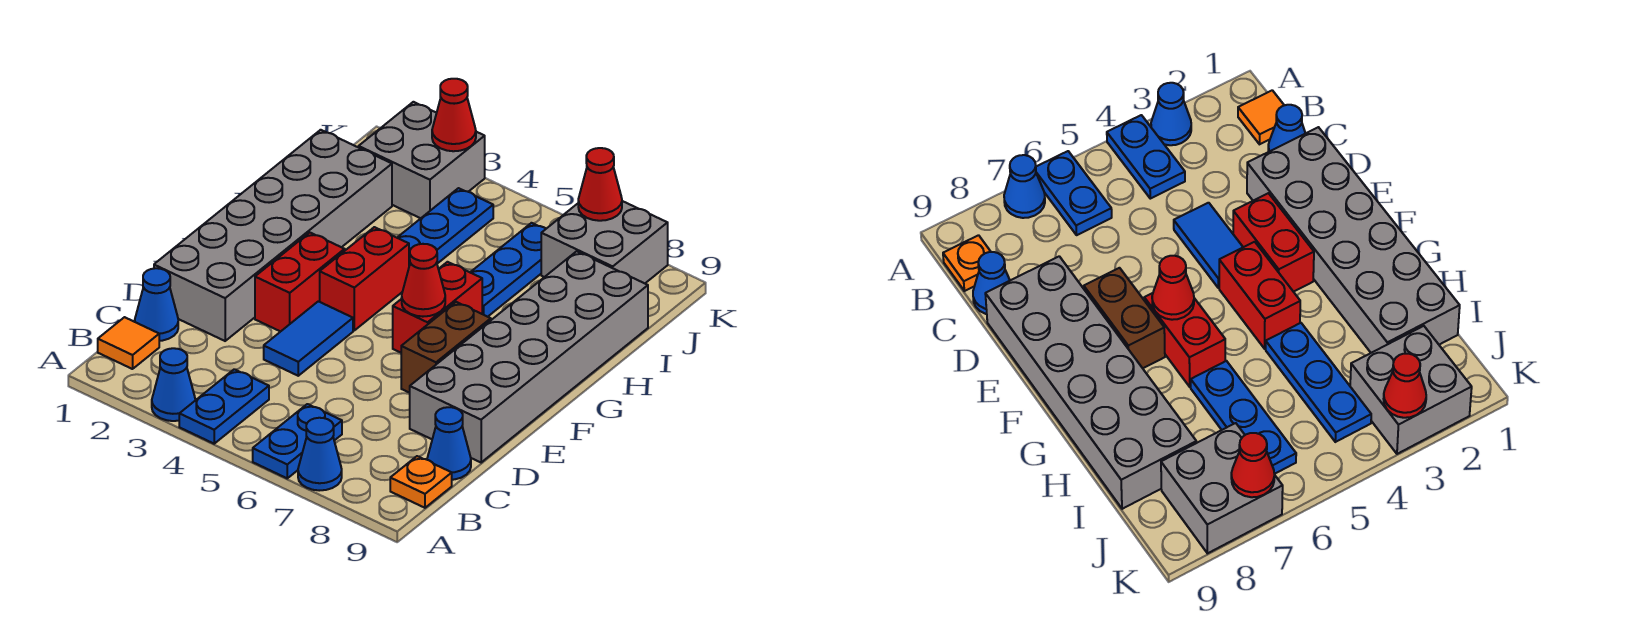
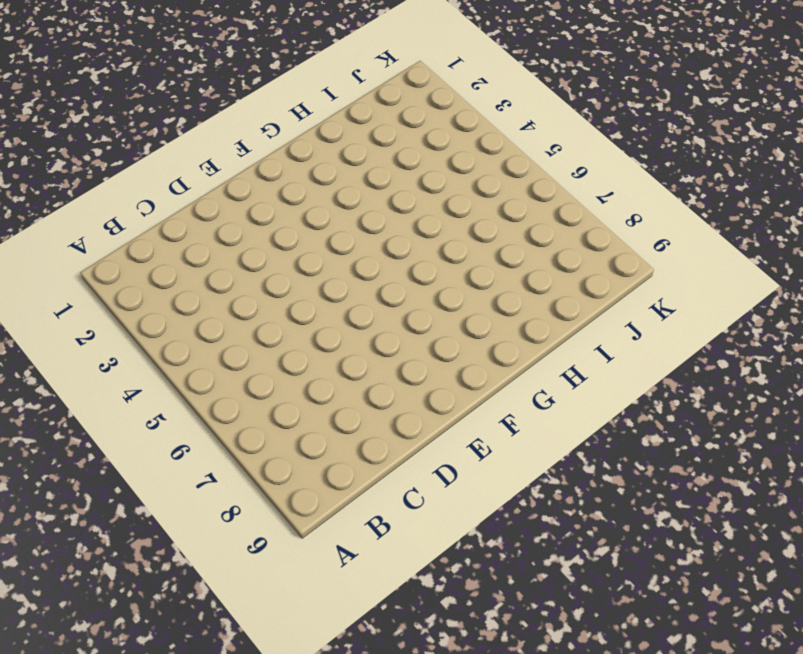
none -> blue 1x1 cone [152,348,195,421]
none -> blue 1x2 plate [179,369,269,444]
none -> blue 1x2 plate [253,404,342,478]

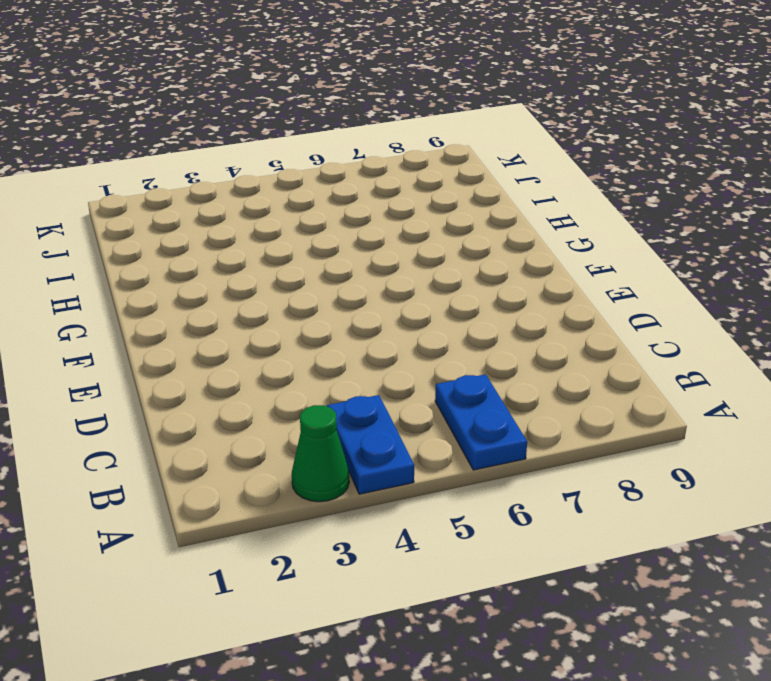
green 1x1 cone [292,405,349,502] -> blue 1x1 cone [152,348,195,421]
none -> blue 1x1 cone [298,418,342,491]
none -> orange 1x1 tile [98,317,159,369]
none -> orange 1x1 plate [390,456,452,508]

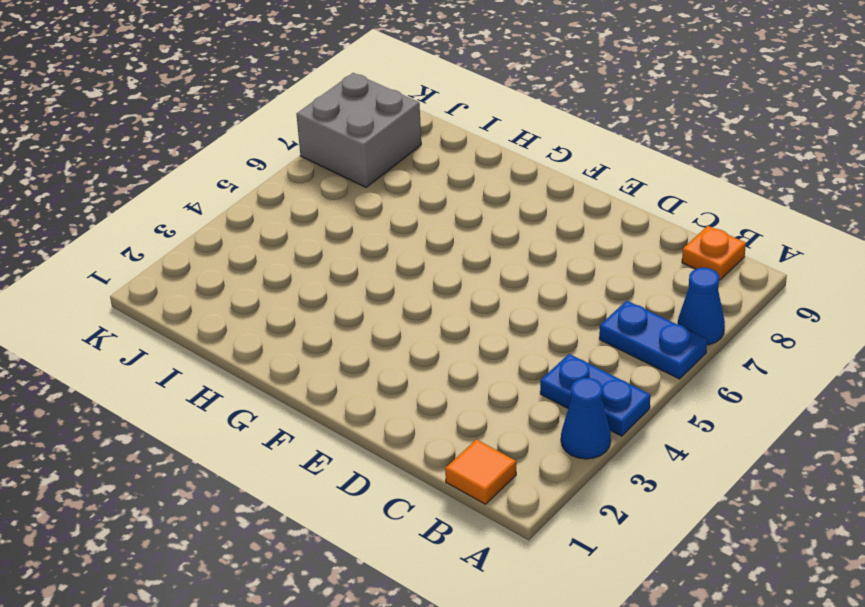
none -> blue 1x1 cone [135,268,178,341]
none -> blue 1x1 cone [427,407,471,480]
none -> grey 2x6 brick [154,130,392,341]

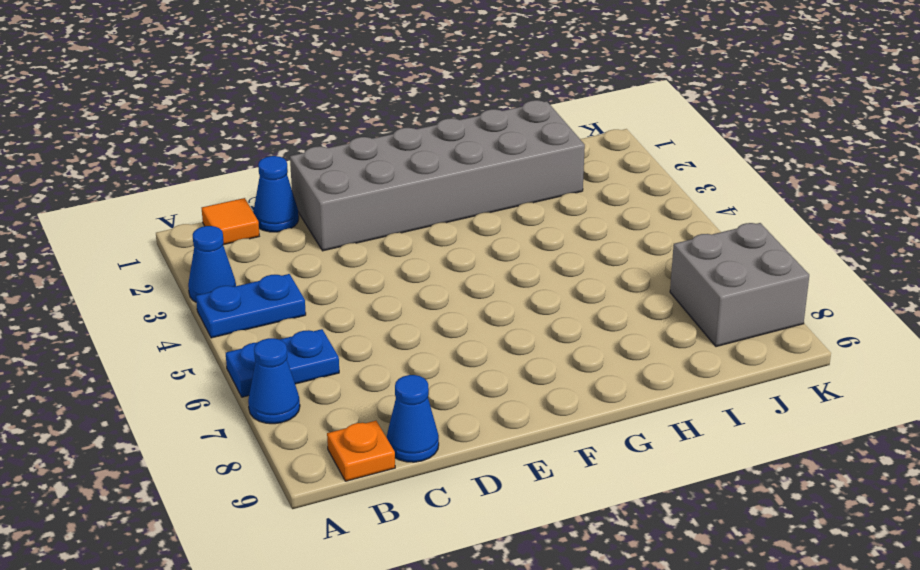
none -> blue 1x2 tile [264,301,353,376]
none -> grey 2x6 brick [410,251,648,462]
none -> red 1x2 brick [255,232,345,332]

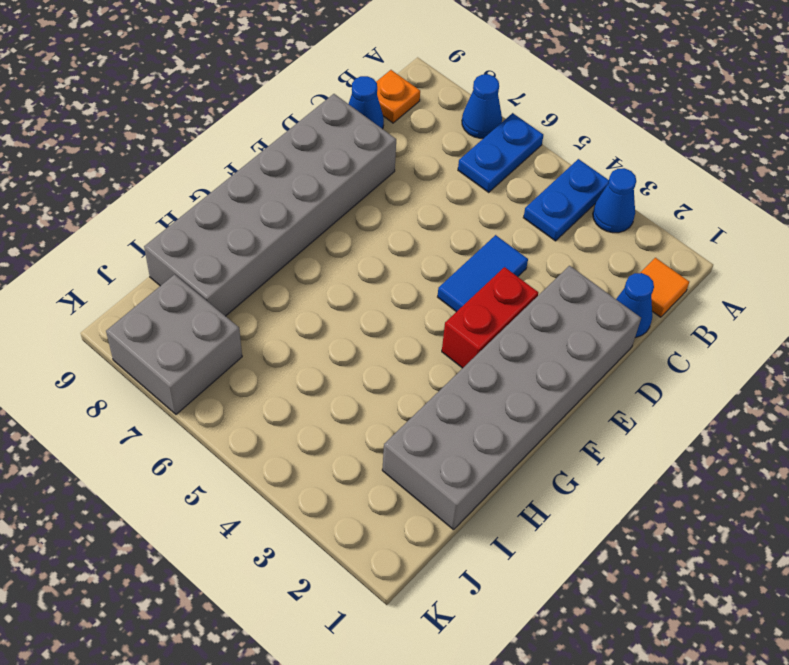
none -> brown 1x2 brick [401,302,491,393]
none -> red 1x2 brick [320,227,409,330]
none -> red 1x2 brick [393,262,482,353]

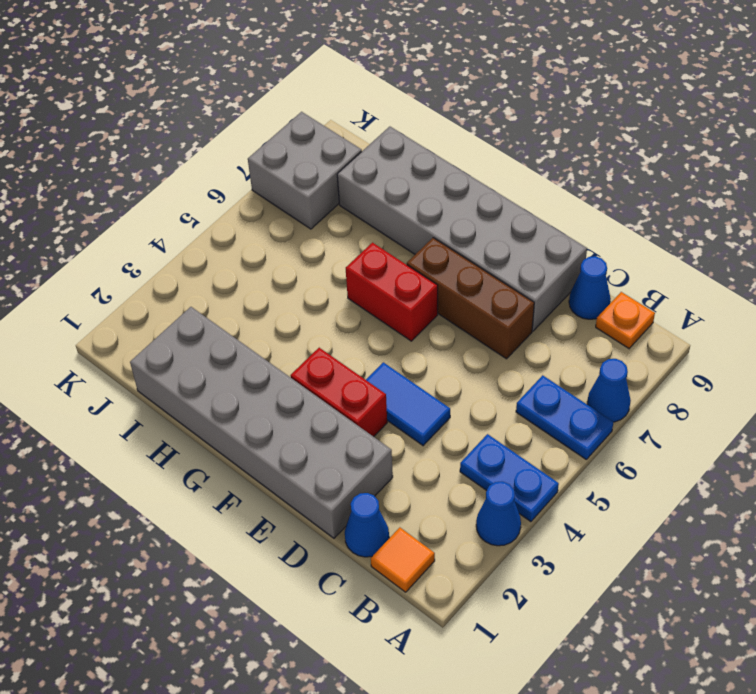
brown 1x3 brick [407,238,534,359] -> brown 1x2 brick [401,302,491,393]
none -> red 1x2 brick [320,227,409,330]
none -> blue 1x3 plate [397,188,493,266]
none -> blue 1x3 plate [470,223,546,317]

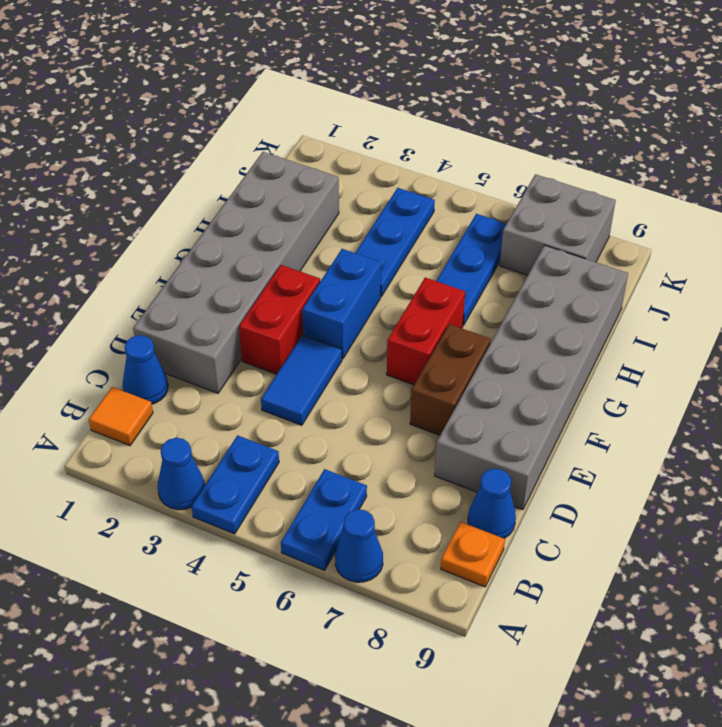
blue 1x2 brick [302,249,381,359] -> red 1x2 brick [320,227,409,330]
none -> grey 2x2 brick [359,102,485,218]
none -> red 1x1 cone [402,244,445,317]
none -> red 1x1 cone [432,79,476,151]

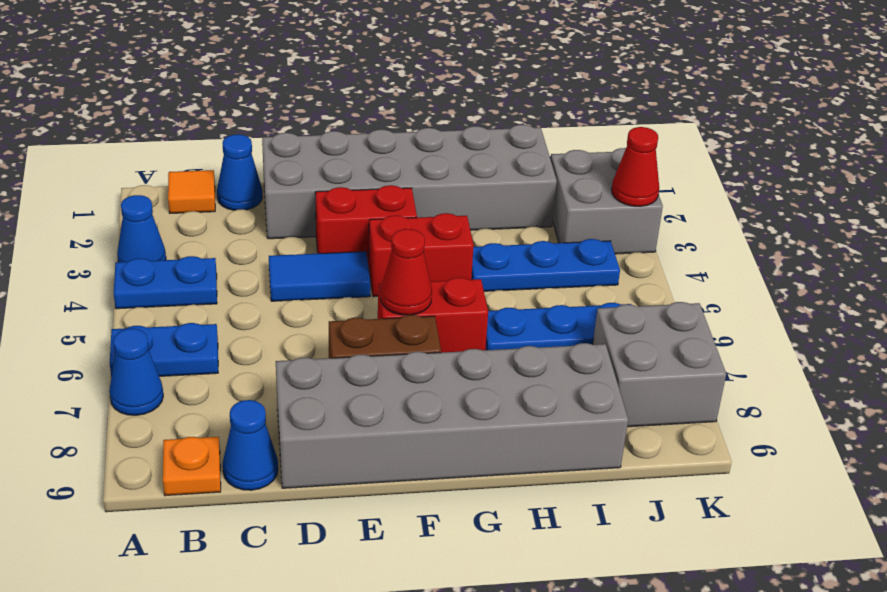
none -> red 1x1 cone [578,148,622,221]

